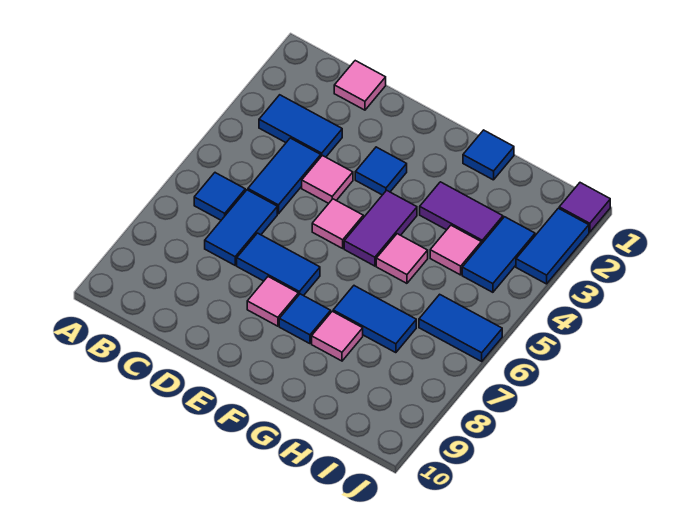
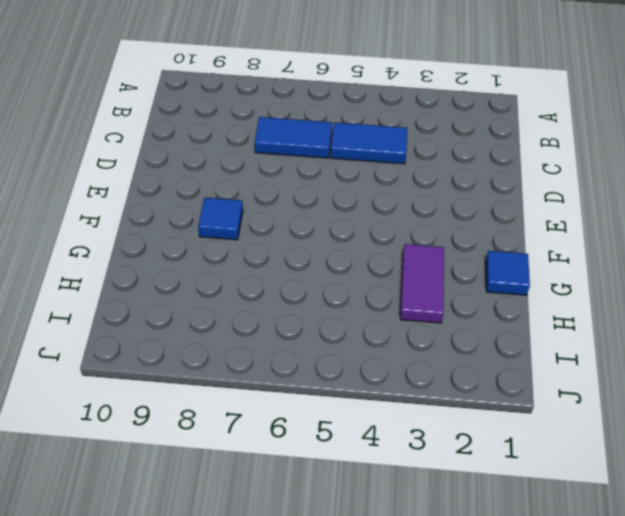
none -> blue 1x2 tile [259,95,342,157]
none -> blue 1x1 tile [194,173,245,220]
none -> pink 1x1 tile [334,61,386,110]

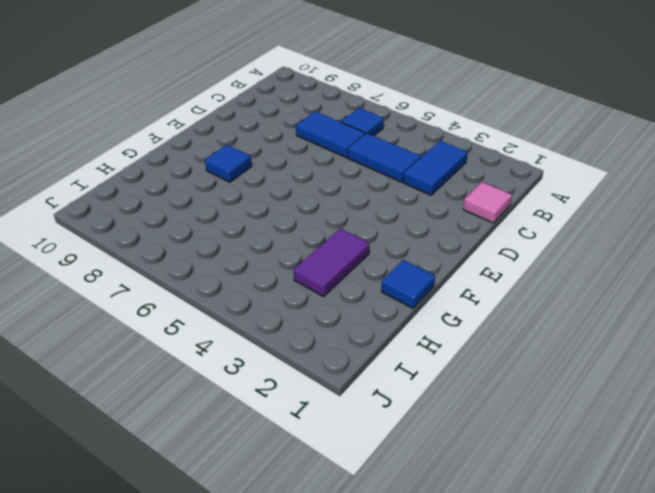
none -> pink 1x1 tile [302,155,353,203]
none -> blue 1x2 tile [237,233,320,296]
none -> blue 1x1 tile [355,147,407,195]

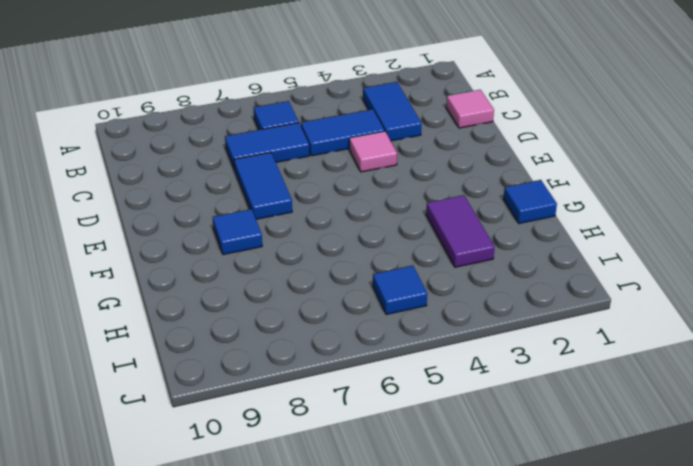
blue 1x1 tile [373,265,427,314] -> blue 1x1 tile moved to [355,147,407,195]
none -> pink 1x1 tile [312,199,363,248]
none -> pink 1x1 tile [247,277,298,326]
none -> purple 1x2 tile [344,190,417,266]

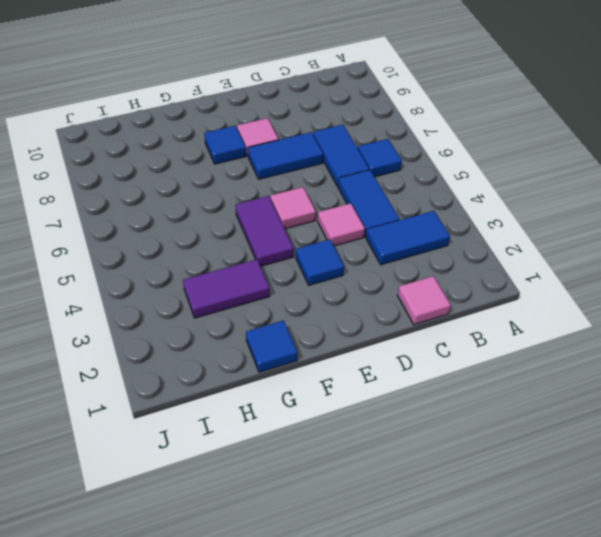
none -> pink 1x1 tile [376,234,428,283]
none -> blue 1x2 tile [333,286,416,353]
none -> pink 1x1 tile [312,311,363,361]

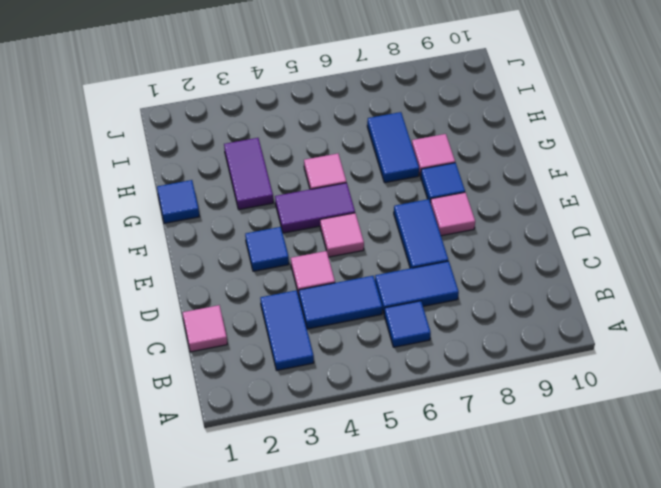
none -> pink 1x1 tile [430,225,481,275]
none -> blue 1x2 tile [462,217,535,292]
none -> blue 1x2 tile [419,294,502,361]

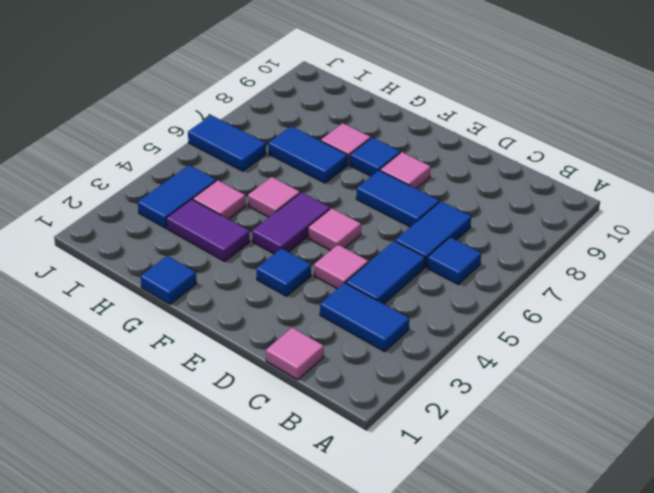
none -> purple 1x1 tile [559,183,610,232]
none -> blue 1x2 tile [516,208,589,284]

